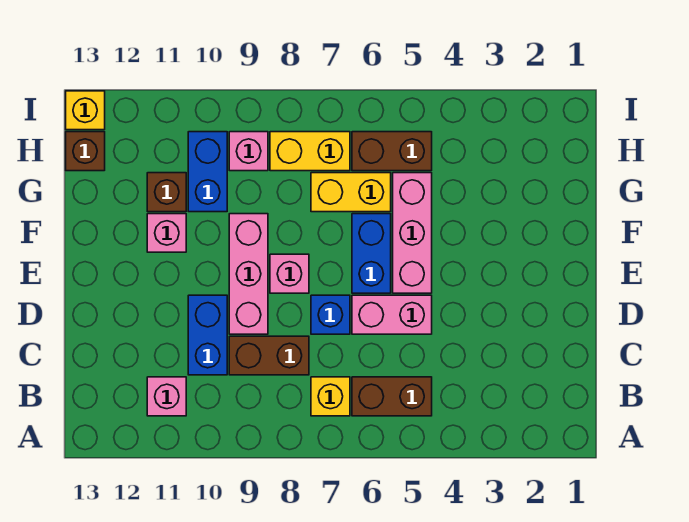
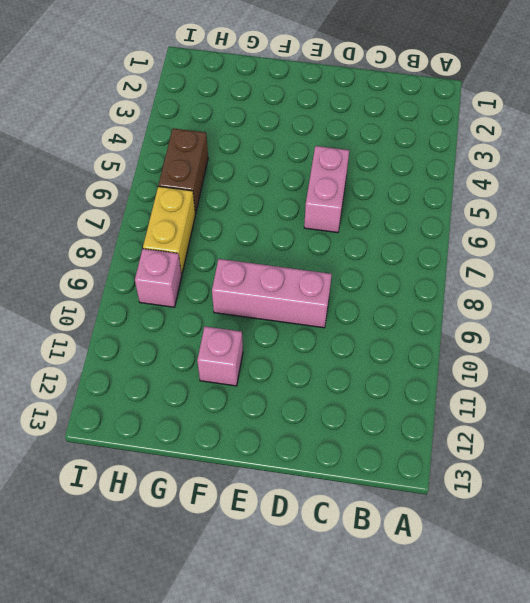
none -> brown 1x2 brick [352,377,432,416]
none -> yellow 1x1 brick [311,377,350,416]
none -> pink 1x1 brick [147,377,186,416]

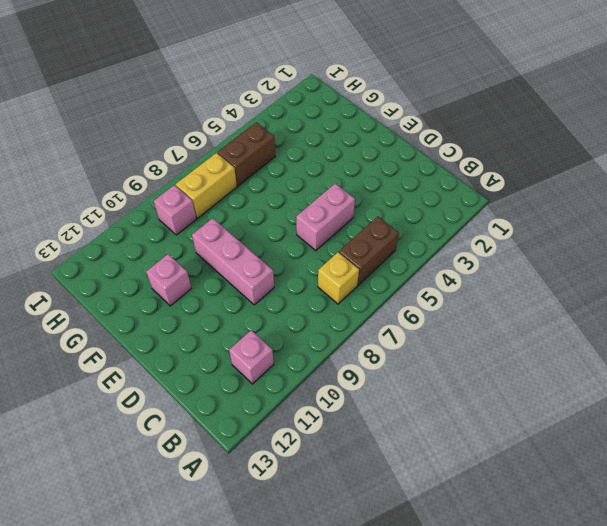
none -> brown 1x2 brick [229,336,309,375]
none -> blue 1x2 brick [188,295,227,375]
none -> blue 1x1 brick [311,295,350,334]

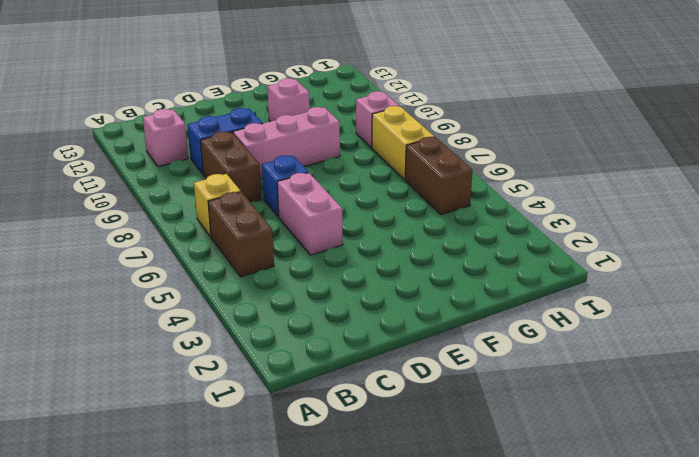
none -> pink 1x3 brick [393,173,432,293]
none -> blue 1x2 brick [352,214,391,293]
none -> pink 1x1 brick [270,254,309,293]

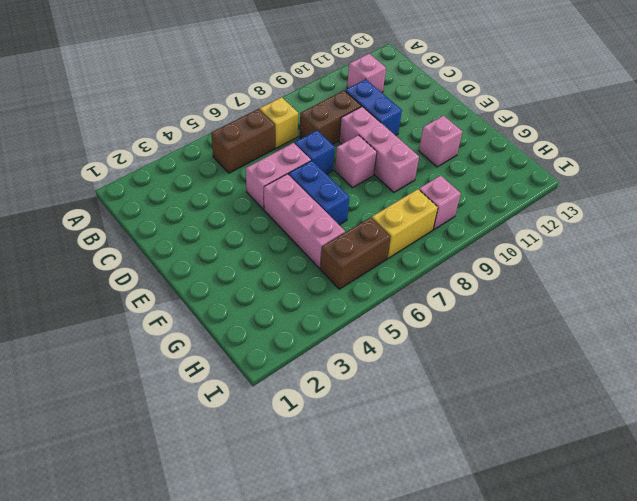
none -> yellow 1x2 brick [311,173,391,212]
none -> blue 1x2 brick [188,132,227,212]
none -> brown 1x1 brick [147,173,186,212]

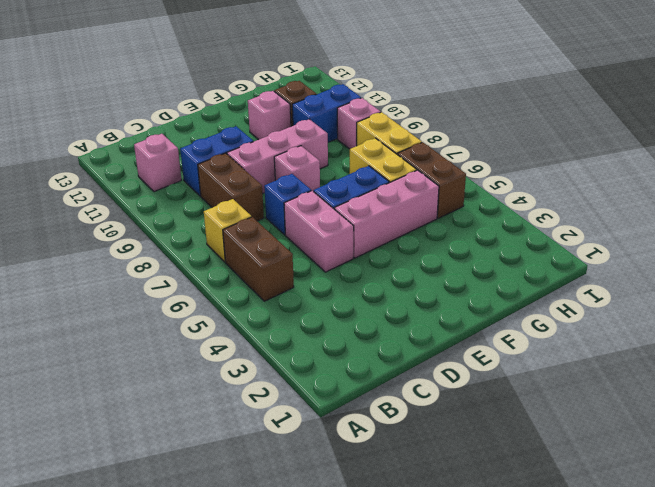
none -> brown 1x1 brick [66,132,105,171]
none -> yellow 1x1 brick [66,91,105,130]

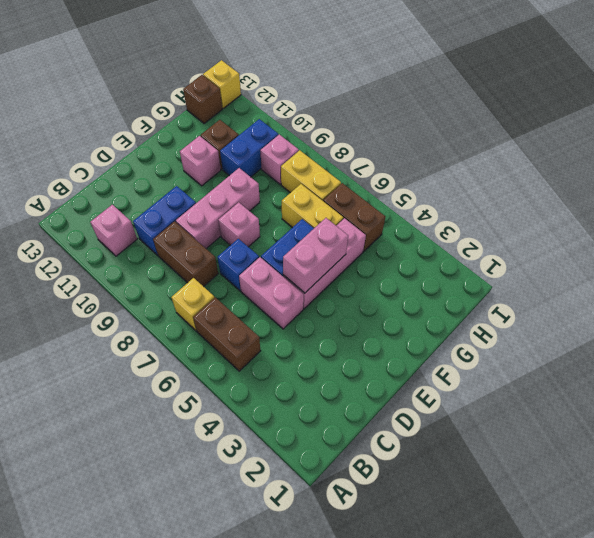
pink 1x2 brick [283,218,348,293] -> none

